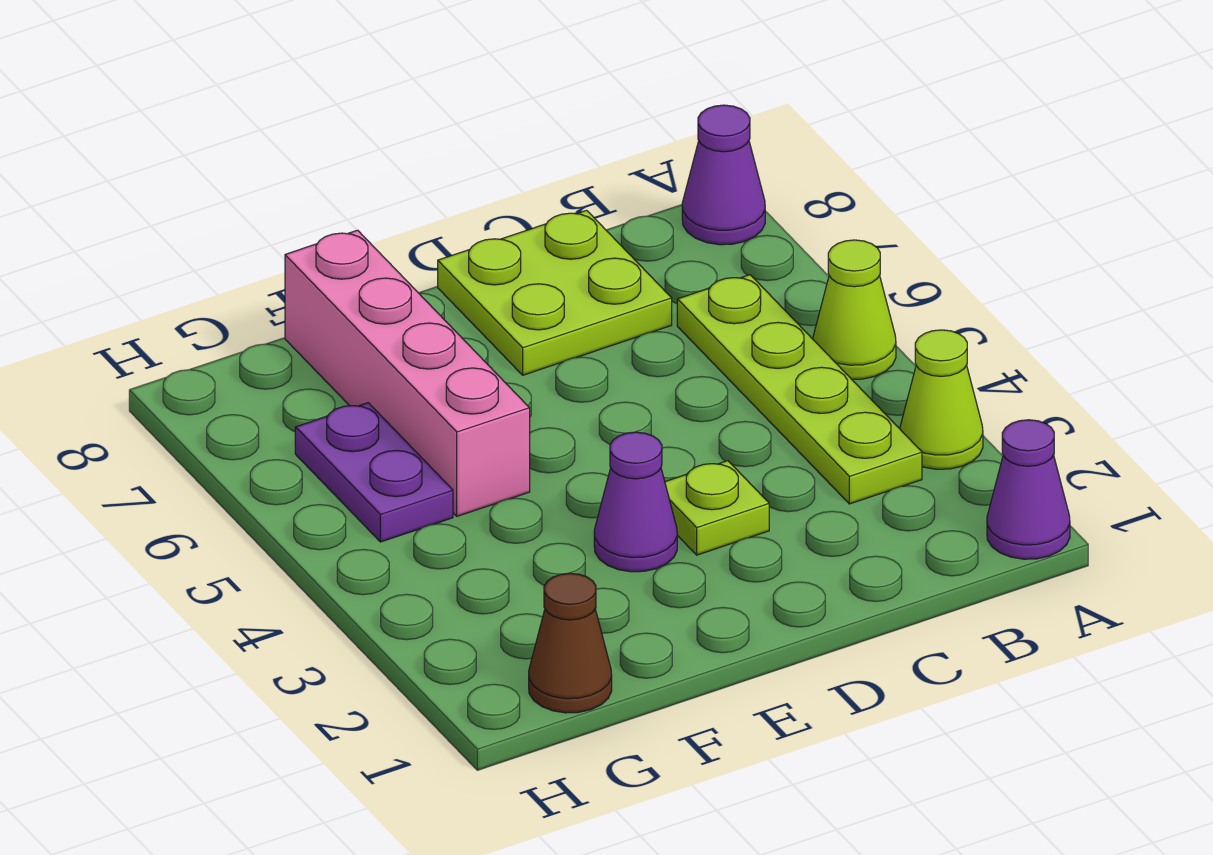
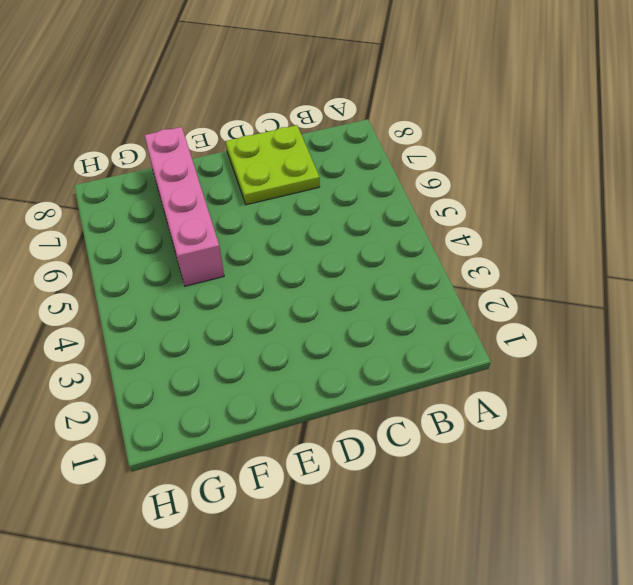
none -> purple 1x1 cone [987,420,1070,559]
none -> lime 1x1 cone [900,330,983,469]

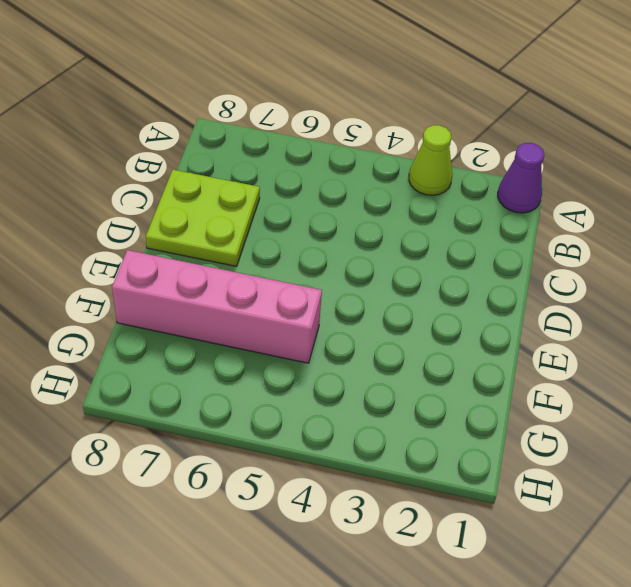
none -> lime 1x1 cone [813,240,896,379]
none -> purple 1x1 cone [682,105,765,245]

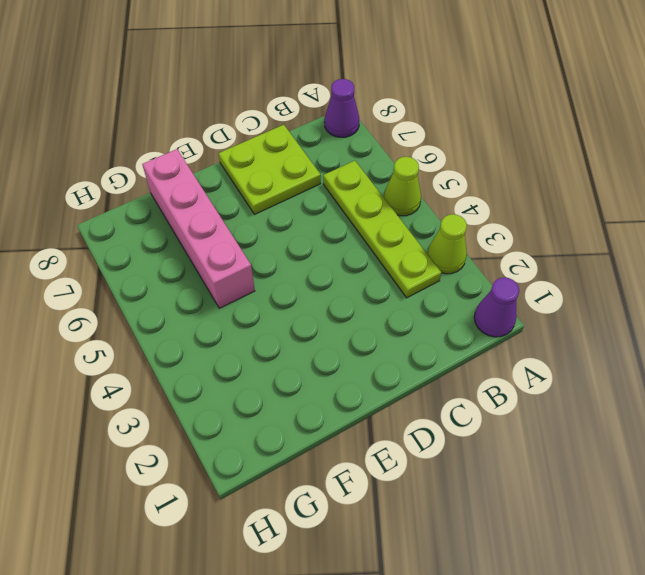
none -> lime 1x1 plate [665,461,769,555]
none -> purple 1x1 cone [594,432,677,572]

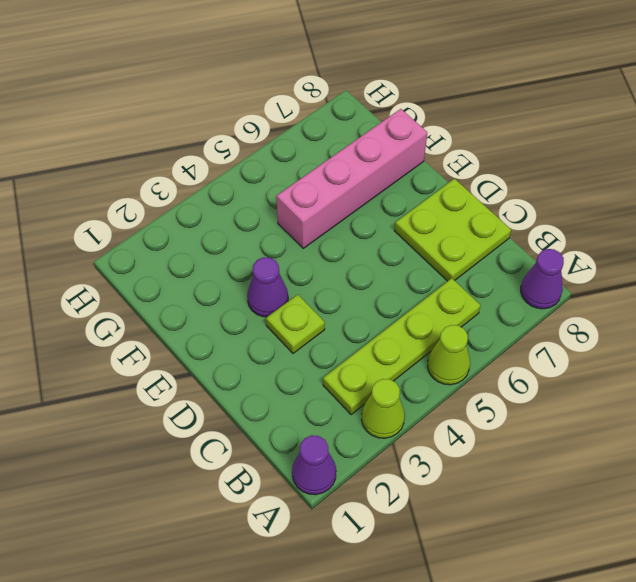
none -> brown 1x1 cone [529,573,612,713]
none -> purple 1x2 plate [295,403,453,542]

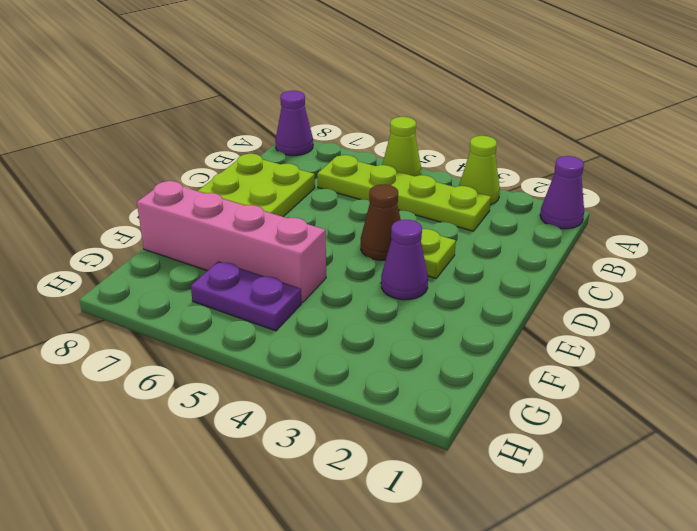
brown 1x1 cone [361,184,401,260] -> brown 1x1 cone moved to [529,573,612,713]

